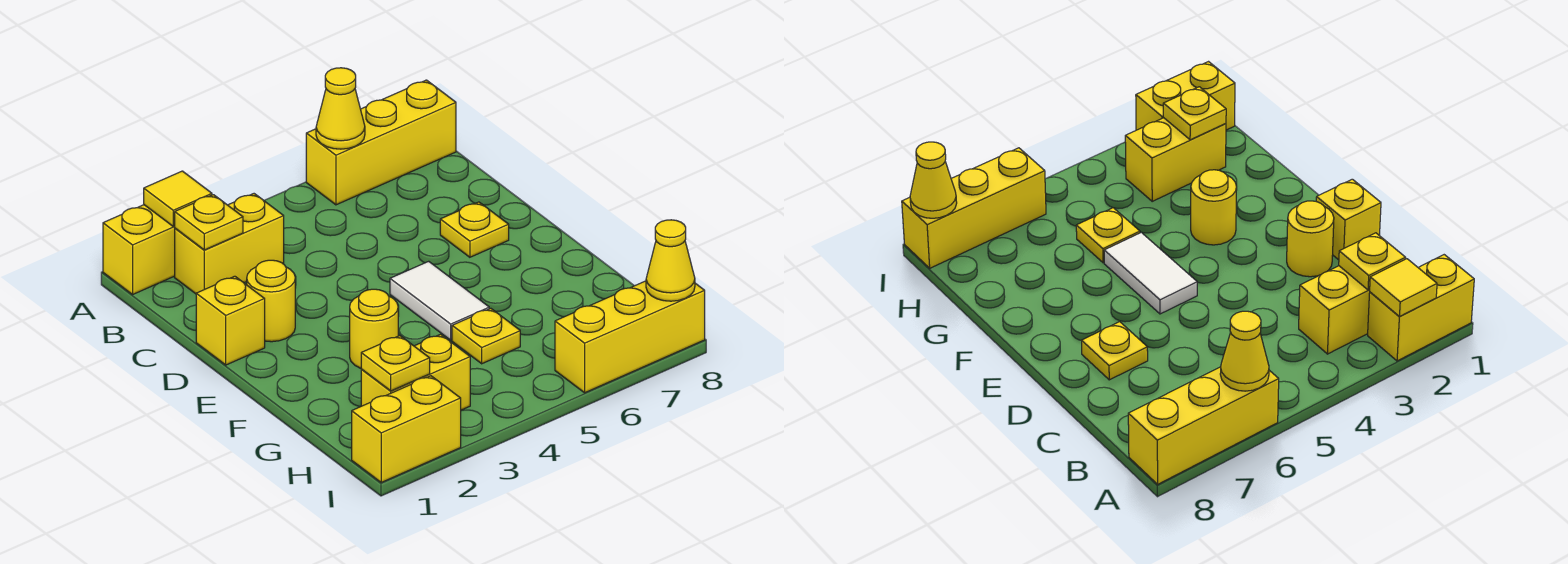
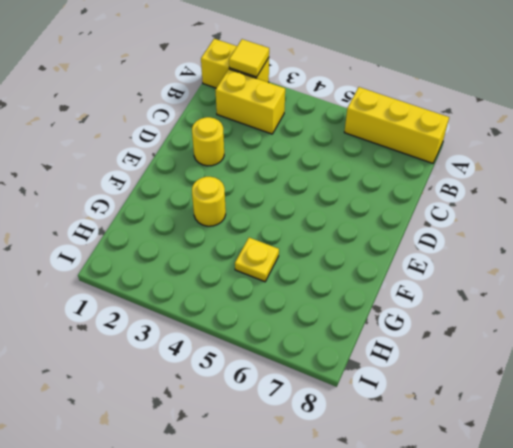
none -> yellow 1x1 brick [196,276,265,365]
none -> yellow 1x1 plate [440,202,509,257]
none -> white 1x2 tile [390,261,489,340]

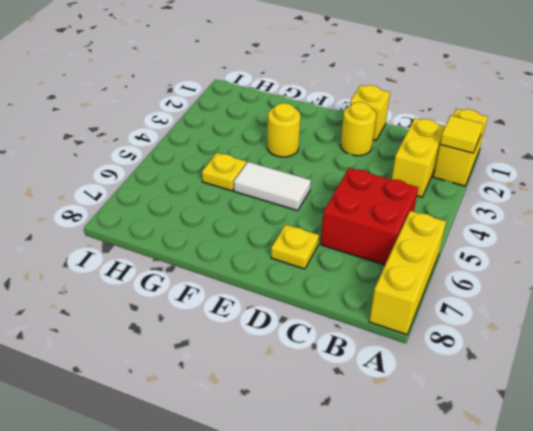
red 2x2 brick [321,168,418,265] -> none
none -> yellow 1x2 brick [361,334,470,410]
none -> yellow 1x2 brick [352,376,461,482]
none -> yellow 1x3 brick [555,281,705,393]

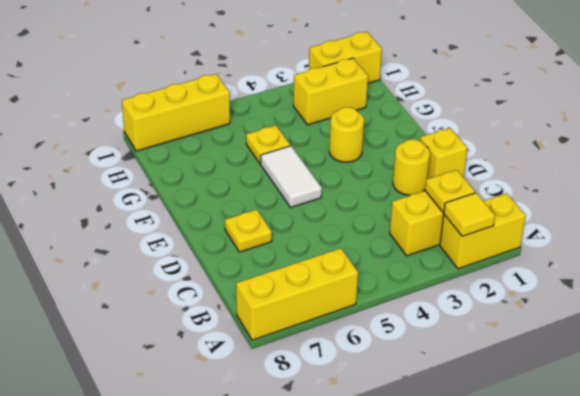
none -> yellow 1x1 cone [316,68,365,149]
none -> yellow 1x1 plate [361,335,430,391]
none -> yellow 1x1 cone [646,220,695,301]

